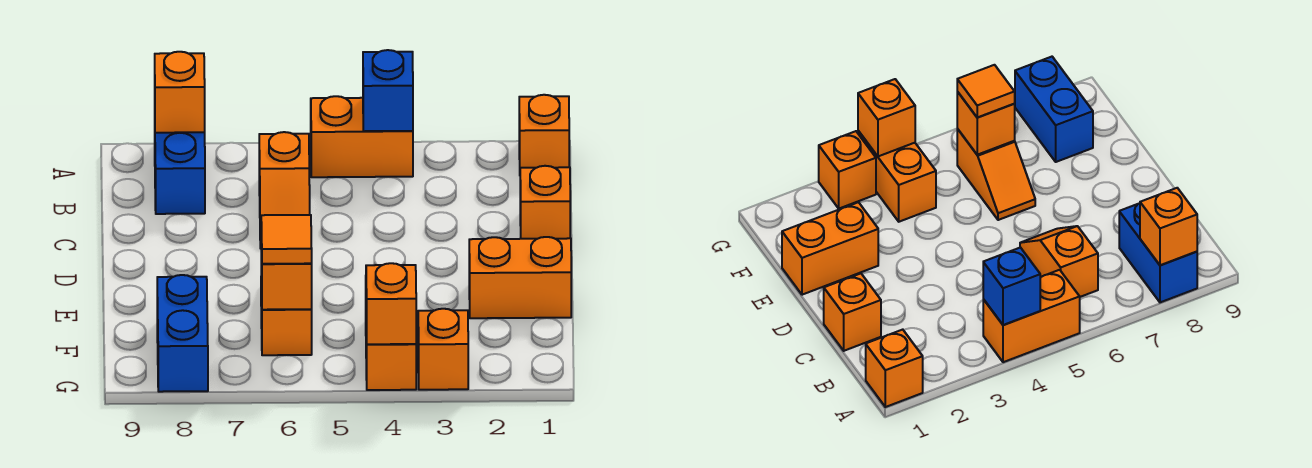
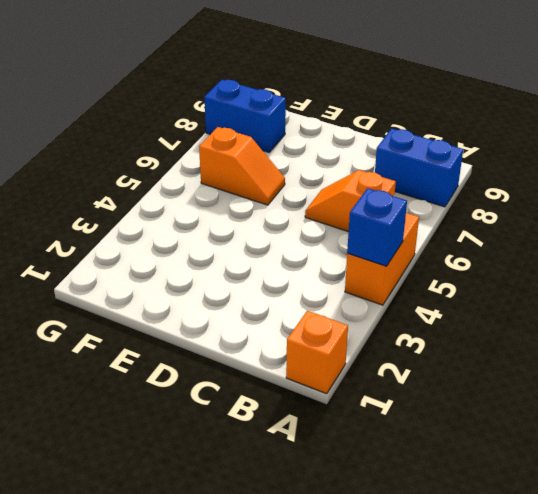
none -> orange 1x1 brick [520,166,570,239]
none -> orange 1x2 brick [469,237,571,318]
none -> orange 1x2 brick [366,334,416,390]

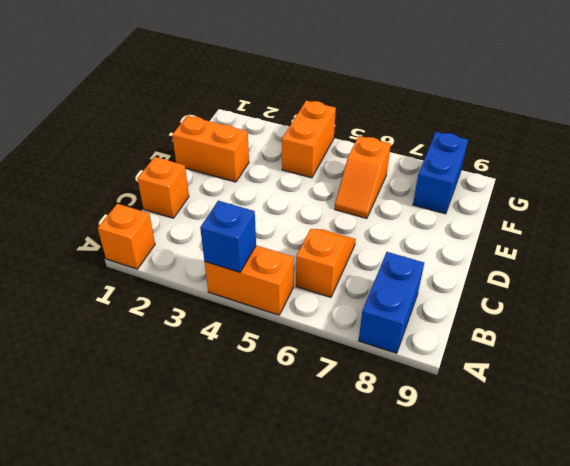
none -> orange 1x1 brick [418,309,468,390]
none -> orange 1x1 brick [155,52,205,133]
none -> orange 1x1 brick [261,238,312,310]

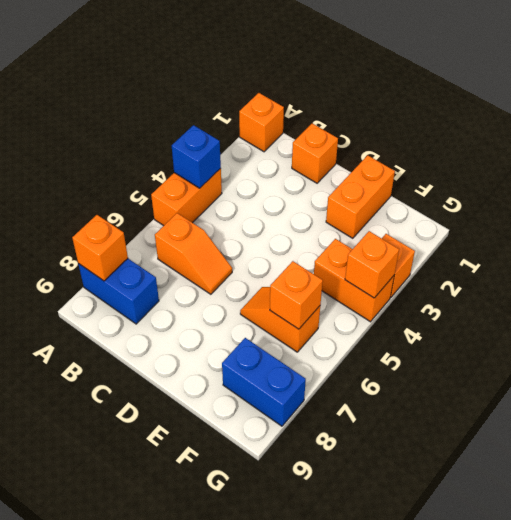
none -> orange 1x1 tile [261,215,312,264]

